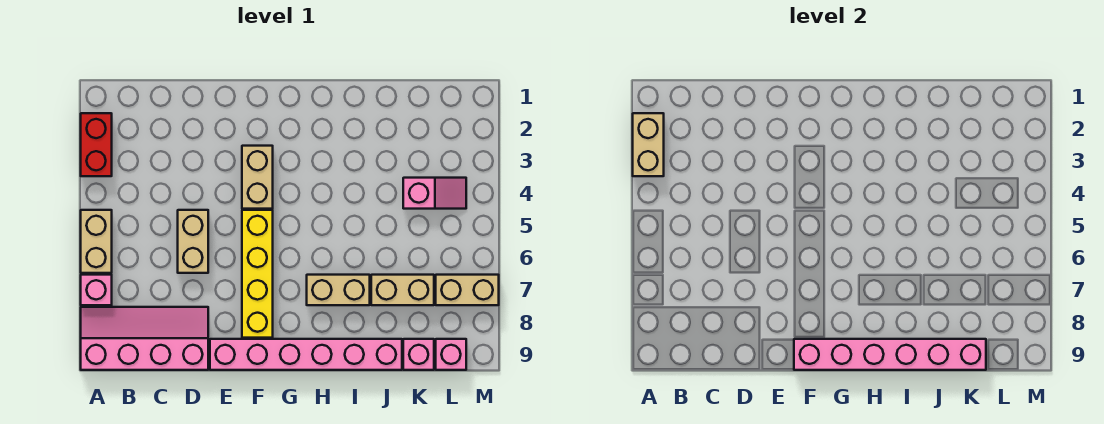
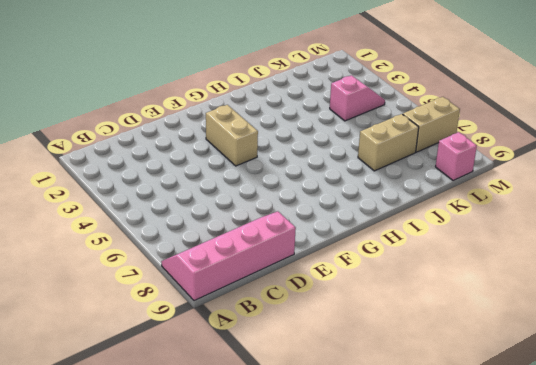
none -> red 1x2 brick [81,113,112,176]
none -> tan 1x2 brick [81,210,112,273]
none -> pink 1x1 brick [81,275,112,305]

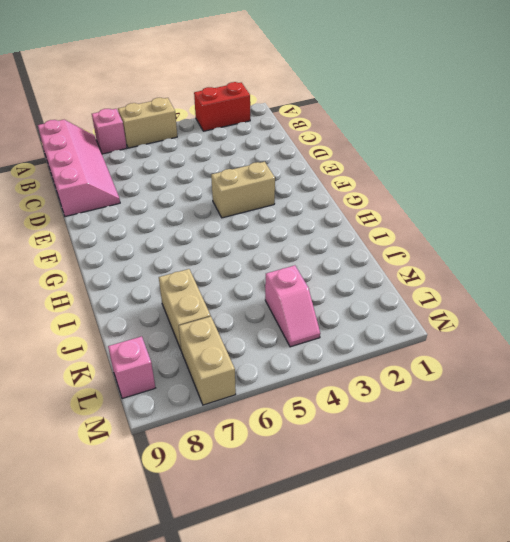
none -> tan 1x2 brick [178,210,208,273]
none -> pink 1x6 brick [210,339,402,370]
none -> yellow 1x4 brick [242,210,273,338]

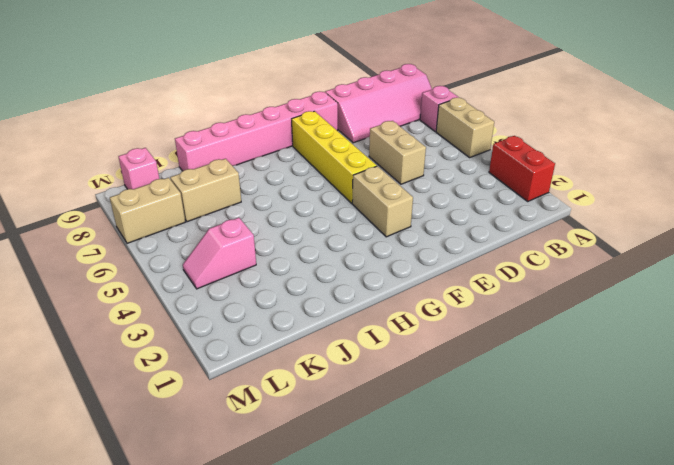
none -> tan 1x2 brick [307,275,370,305]
none -> pink 1x1 brick [403,339,434,370]
none -> tan 1x2 brick [633,113,664,176]

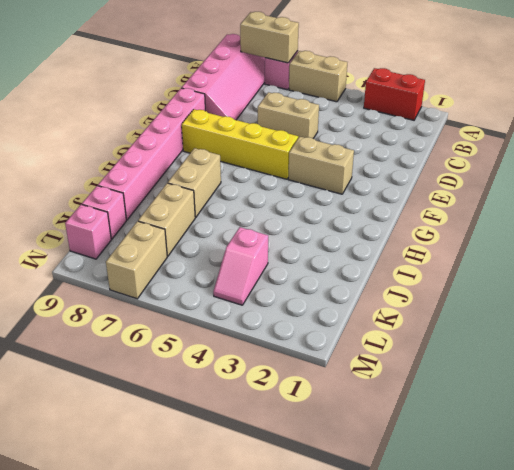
tan 1x2 brick [240,12,299,63] -> tan 1x2 brick moved to [633,113,664,176]
none -> pink 1x6 brick [794,339,986,370]

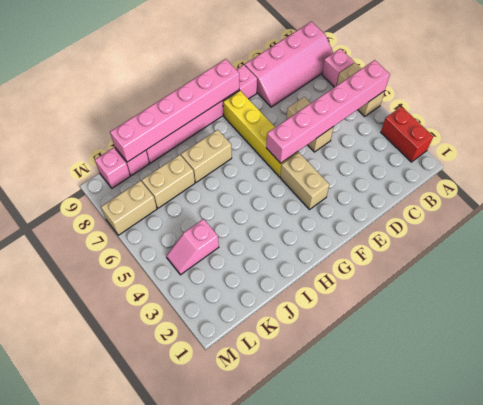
pink 1x6 brick [266,60,390,163] -> none
none -> tan 1x2 brick [633,113,664,176]

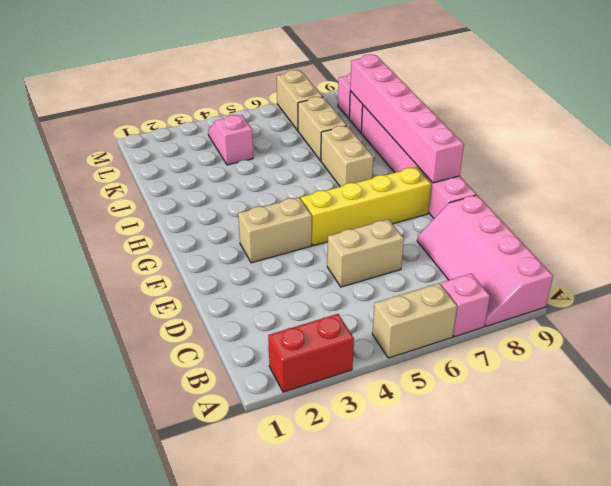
none -> tan 1x2 brick [633,113,664,176]

